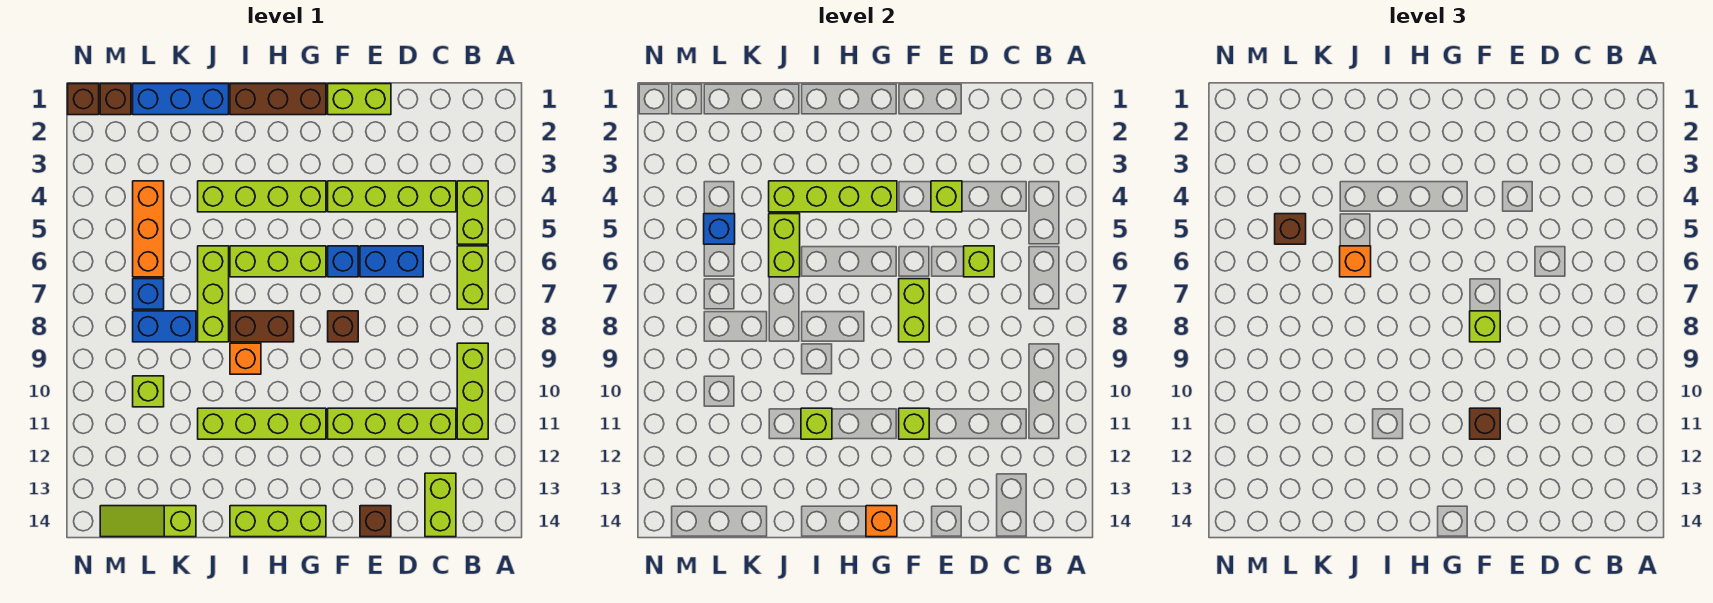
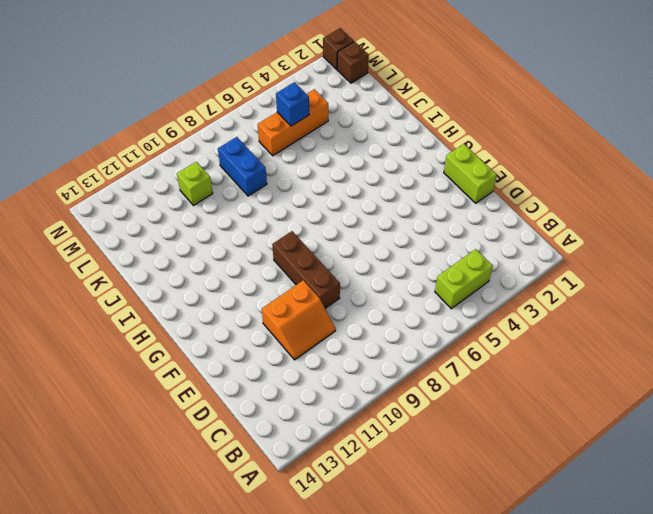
orange 2x2 slope [262,280,336,360] -> lime 1x4 brick [328,408,456,439]
brown 1x3 brick [272,231,340,308] -> brown 1x3 brick moved to [230,84,326,115]
none -> lime 1x2 brick [457,246,488,309]
none -> lime 1x3 brick [457,343,488,439]
none -> lime 1x4 brick [328,181,456,212]
none -> lime 1x2 brick [425,473,456,537]

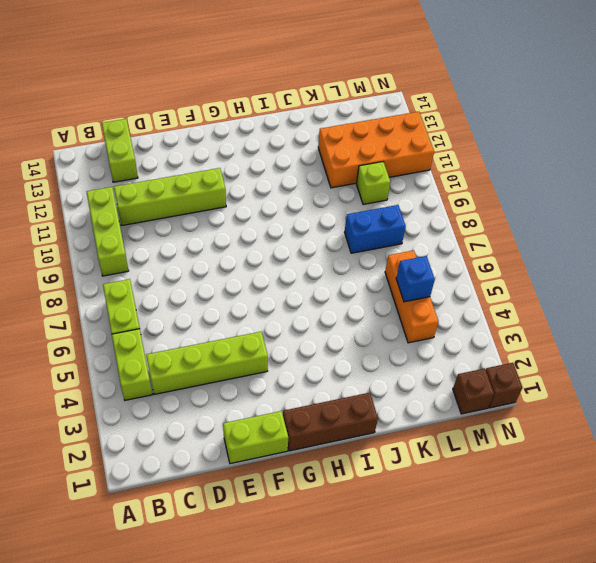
orange 2x4 brick [318,112,434,188] -> none
none -> blue 1x2 brick [360,246,423,277]
none -> brown 1x1 brick [360,506,391,537]
none -> blue 1x1 brick [328,246,358,277]
none -> brown 1x1 brick [328,311,358,342]

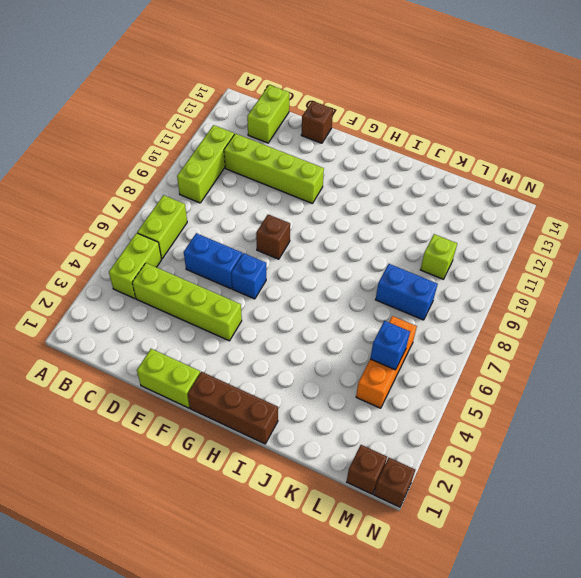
none -> lime 1x4 brick [198,181,326,212]
none -> lime 1x3 brick [230,246,326,277]
none -> lime 1x4 brick [198,408,326,439]
none -> lime 1x3 brick [230,506,326,537]

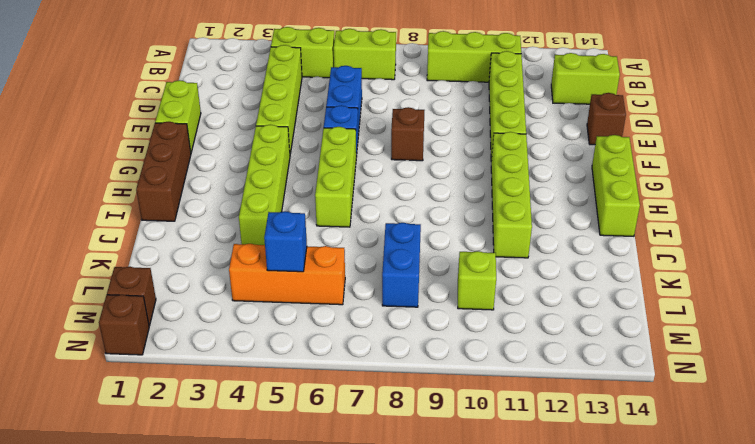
none -> brown 1x2 brick [230,311,294,342]
none -> orange 1x1 brick [230,343,261,374]
none -> blue 1x3 brick [133,84,229,115]
none -> lime 1x3 brick [198,246,229,342]

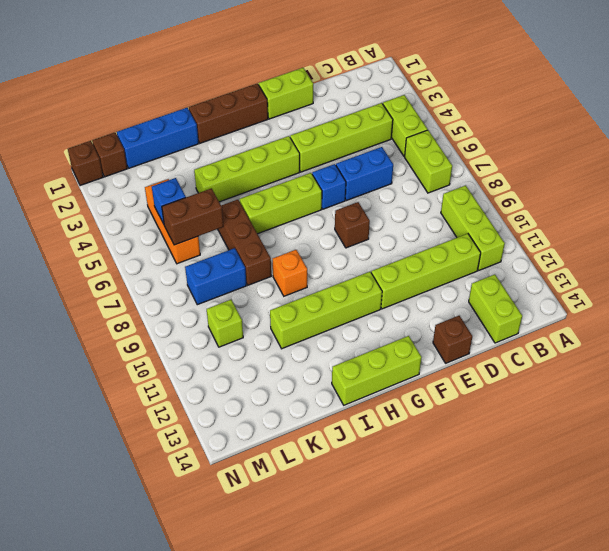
brown 1x3 brick [218,200,271,285] -> lime 1x3 brick [198,246,229,342]
brown 1x2 brick [162,188,224,245] -> brown 1x2 brick moved to [230,311,294,342]
none -> lime 1x3 slope [100,506,196,537]
none -> blue 1x1 brick [133,279,164,309]
none -> lime 1x1 brick [964,246,994,277]
none -> lime 1x1 brick [931,181,962,212]

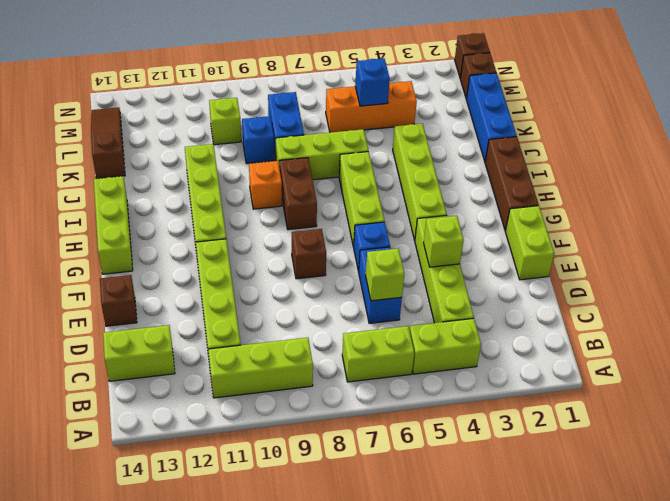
blue 1x1 brick [242,116,274,164] -> blue 1x1 brick moved to [133,279,164,309]
brown 1x3 slope [91,107,125,179] -> lime 1x3 slope [100,506,196,537]
none -> lime 1x2 brick [899,279,929,342]
none -> lime 1x1 brick [899,408,929,439]
none -> lime 1x4 brick [769,181,897,212]
none -> orange 1x1 brick [866,506,897,537]

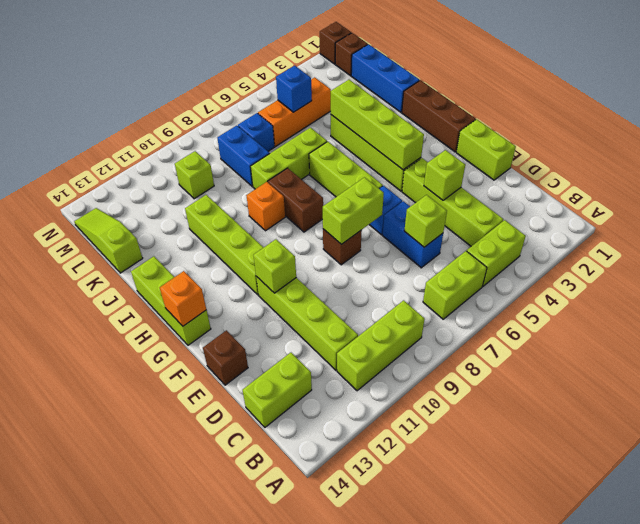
none -> lime 1x1 brick [801,408,832,439]
none -> lime 1x2 brick [769,214,800,277]
none -> lime 1x1 brick [1470,311,1500,342]
none -> brown 1x1 brick [1470,408,1500,439]

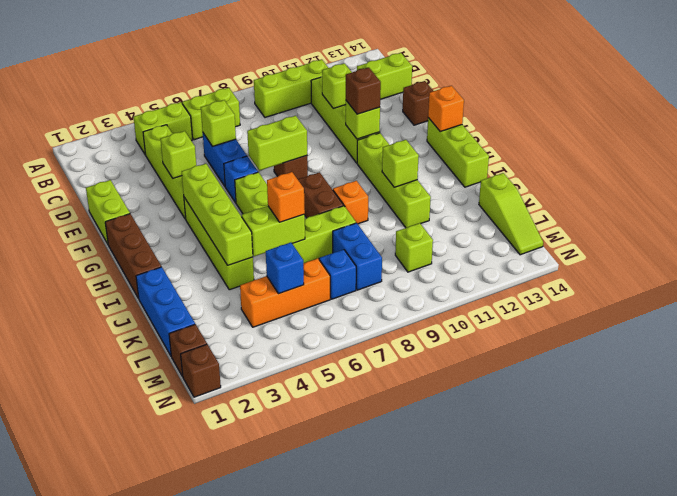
lime 1x1 brick [322,63,352,108] -> lime 1x1 brick moved to [1470,311,1500,342]
none -> brown 1x1 brick [1275,214,1306,244]

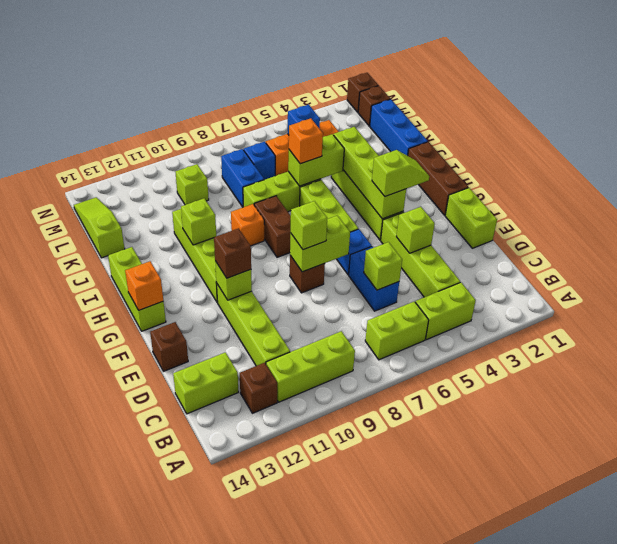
brown 1x1 brick [240,363,277,413] -> brown 1x1 brick moved to [1275,214,1306,244]
lime 1x2 slope [372,150,429,196] -> none

